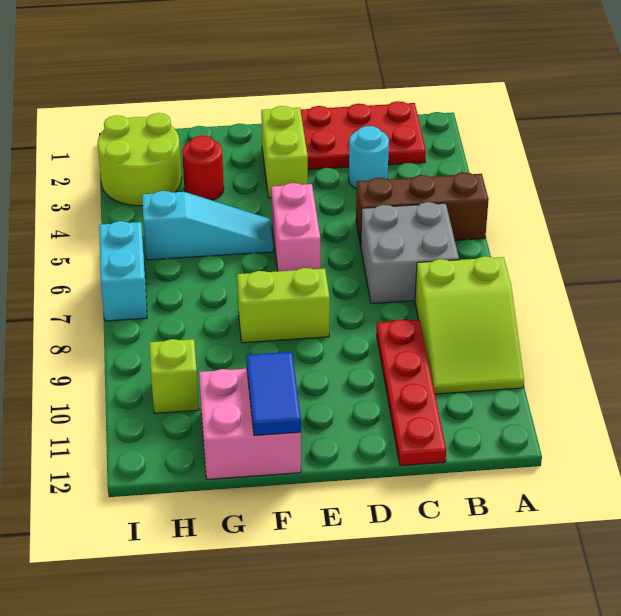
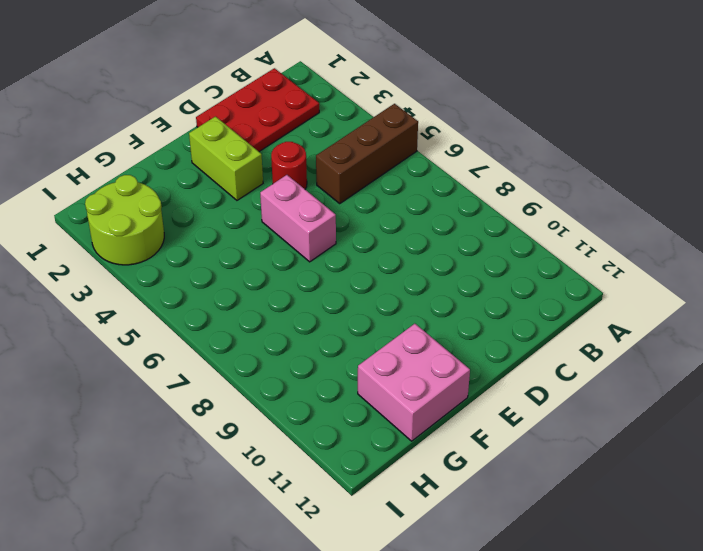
red 1x1 round brick [271,142,307,189] -> red 1x1 round brick moved to [182,136,224,200]
none -> lime 2x3 slope [415,256,524,394]
none -> grey 2x2 brick [361,202,459,304]
none -> cyan 1x1 round brick [349,126,389,189]

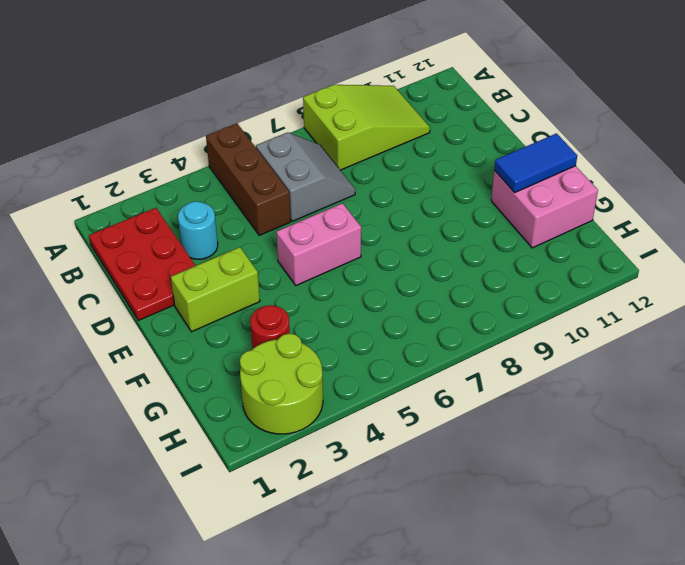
grey 2x2 slope [256,132,355,221] -> grey 2x2 brick [361,202,459,304]
none -> red 1x4 plate [376,319,446,466]
none -> lime 1x2 brick [237,268,330,343]
none -> cyan 1x3 slope [142,191,273,260]

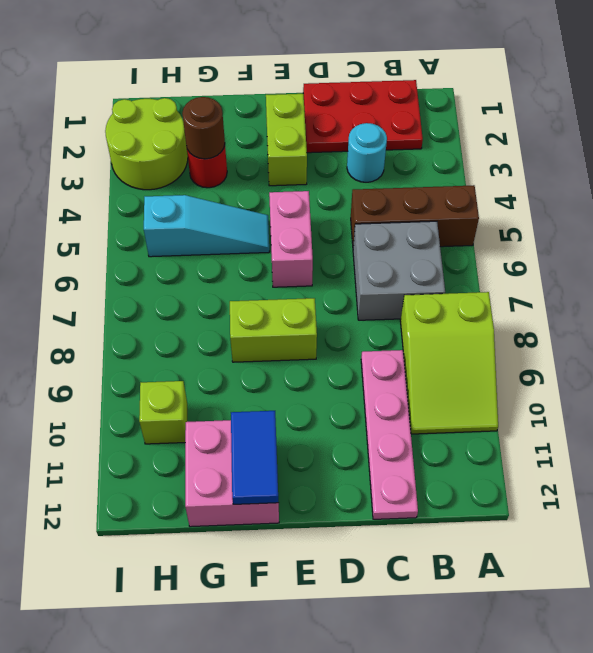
pink 1x4 plate [361,350,418,519] -> red 1x4 plate [376,319,446,466]
brown 1x1 round brick [182,97,225,159] -> none
none -> cyan 1x2 brick [99,221,147,321]

